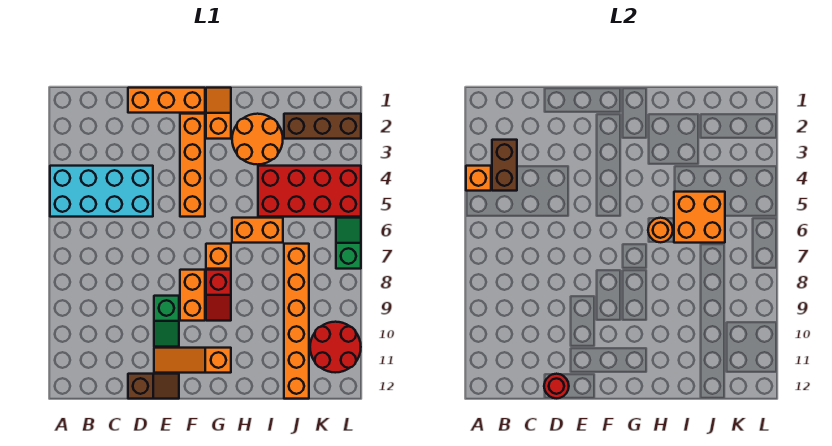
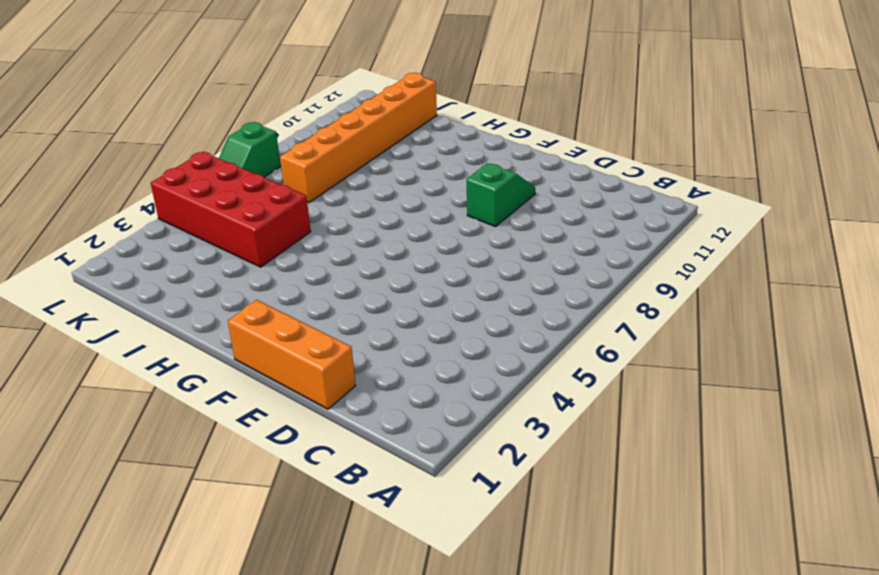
none -> cyan 2x4 brick [50,166,153,217]
none -> brown 1x2 slope [128,374,179,399]
none -> orange 1x3 slope [154,348,231,373]

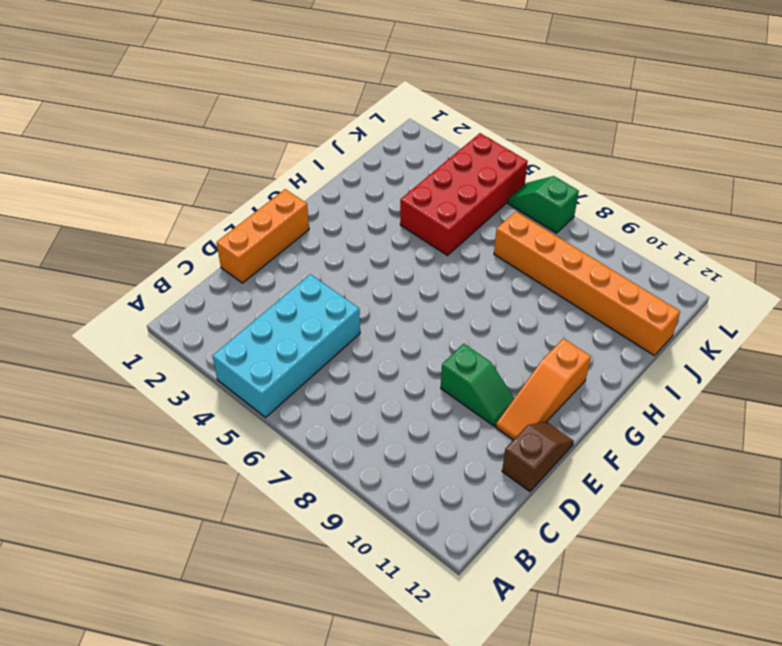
none -> orange 1x4 brick [180,114,205,217]
none -> orange 1x2 brick [180,270,205,321]
none -> orange 1x2 slope [206,88,231,139]

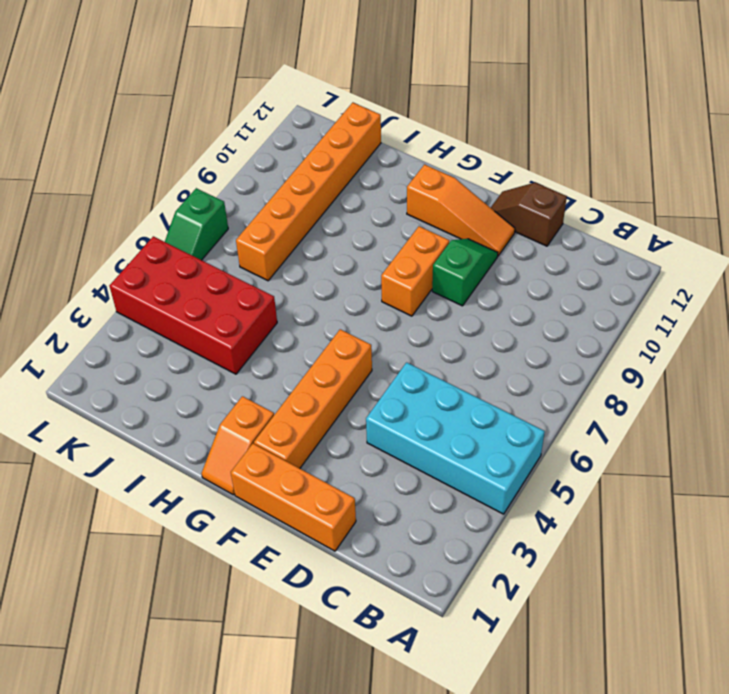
none -> orange 1x1 brick [206,244,231,269]
none -> red 1x2 slope [206,270,231,321]
none -> orange 2x2 round brick [232,114,283,165]

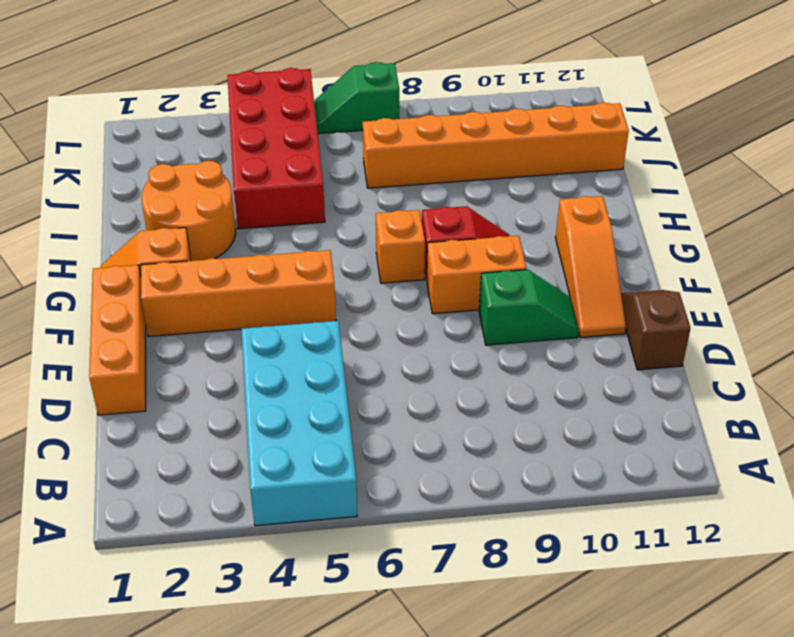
none -> orange 1x2 brick [232,218,283,243]
none -> brown 1x3 brick [284,114,361,139]
none -> red 2x2 round brick [310,322,361,373]

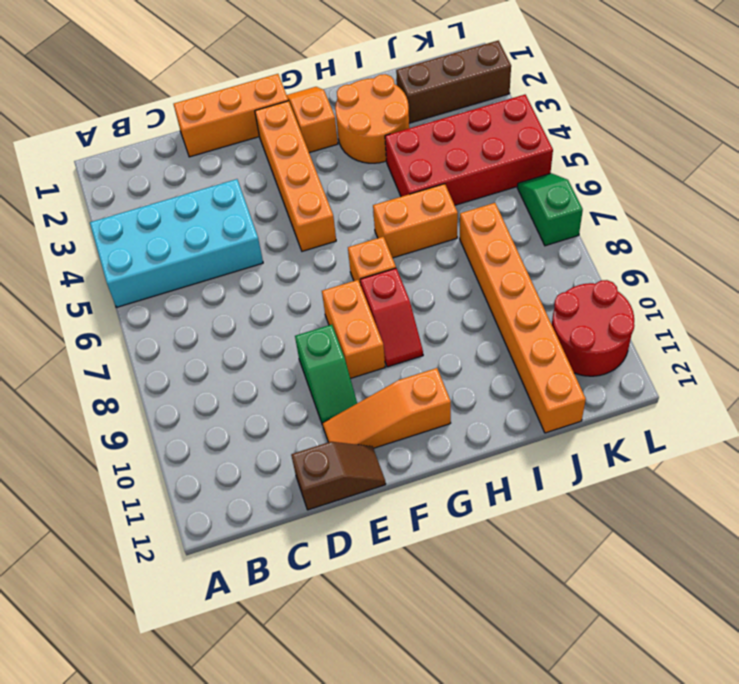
none -> orange 1x1 brick [466,166,491,191]
none -> brown 1x2 brick [492,140,517,191]
none -> red 1x1 round brick [544,374,569,398]

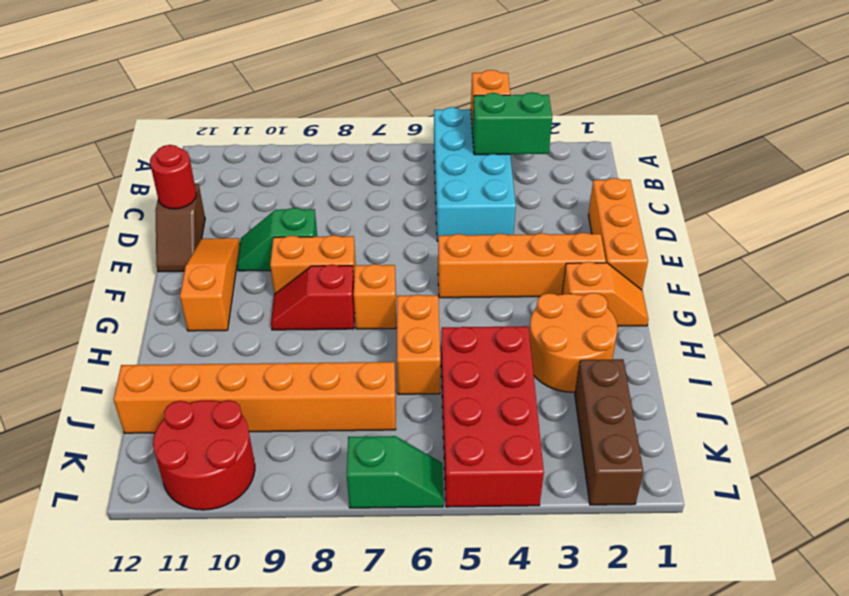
green 1x2 brick [472,92,552,155] -> brown 1x2 brick [492,140,517,191]
none -> orange 1x1 round brick [648,218,673,242]
none -> orange 2x2 brick [674,192,725,243]

